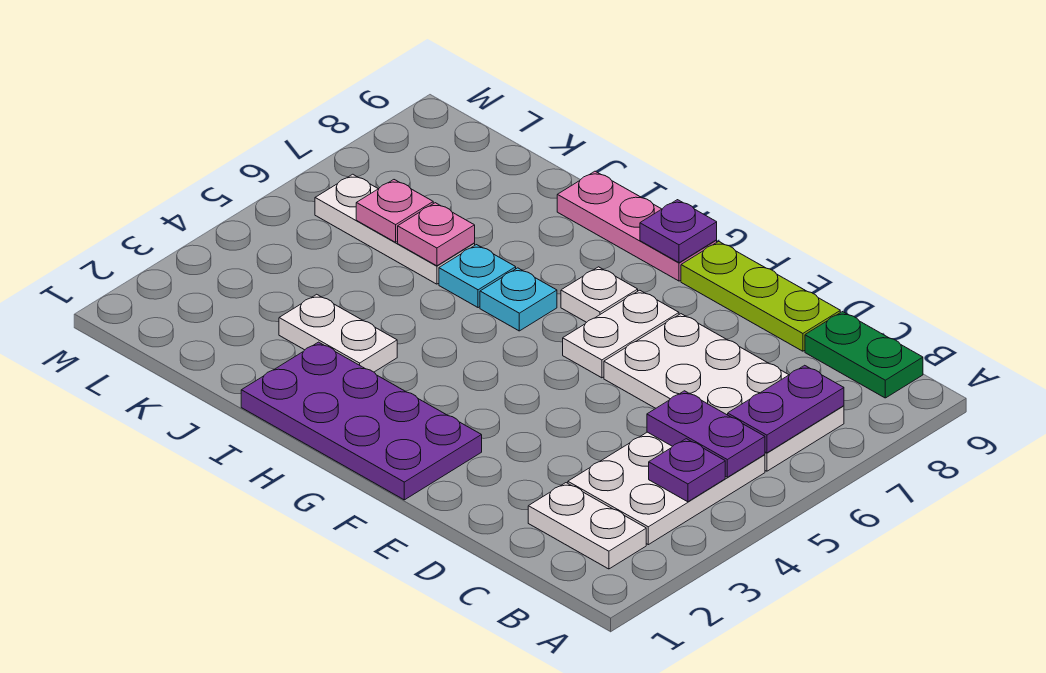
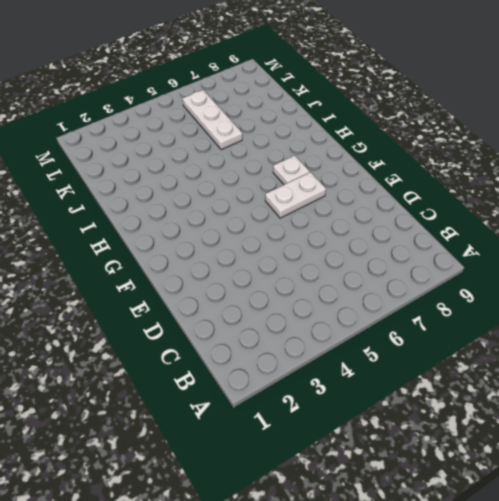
none -> white 1x2 plate [528,483,646,569]
none -> white 2x3 plate [568,432,765,545]
none -> white 2x4 plate [604,314,844,471]

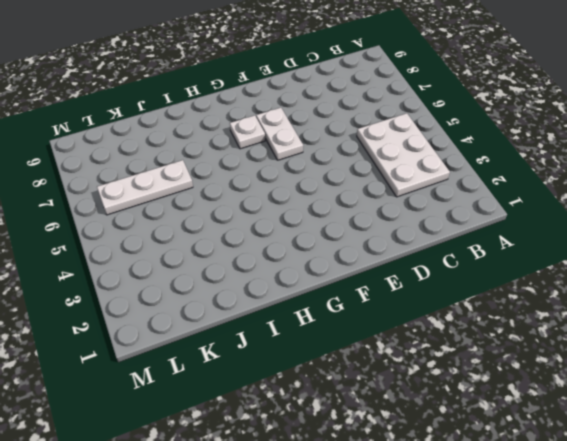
none -> white 1x2 plate [528,483,646,569]
none -> white 2x4 plate [604,314,844,471]
none -> green 1x2 plate [805,312,923,398]

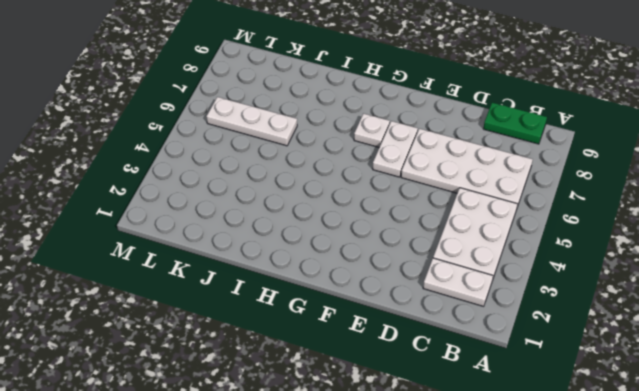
none -> lime 1x3 plate [681,241,840,351]
none -> purple 2x4 plate [241,342,482,500]
none -> pink 1x3 plate [557,171,717,281]

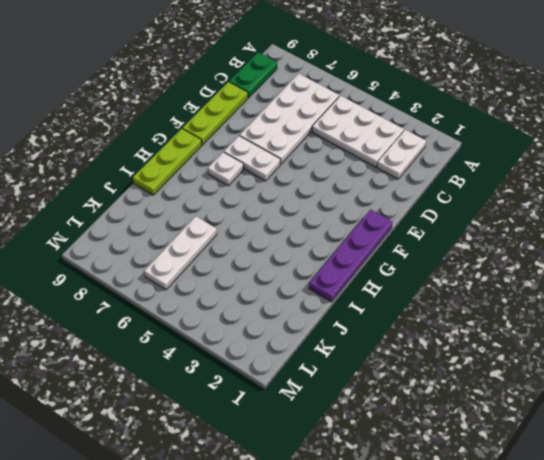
purple 1x4 plate [309,209,393,302] -> purple 2x4 plate [241,342,482,500]
lime 1x3 plate [133,129,202,195] -> pink 1x3 plate [557,171,717,281]
none -> cyan 1x1 plate [480,268,557,331]
none -> white 1x2 plate [279,294,397,372]
none -> cyan 1x1 plate [439,245,516,308]

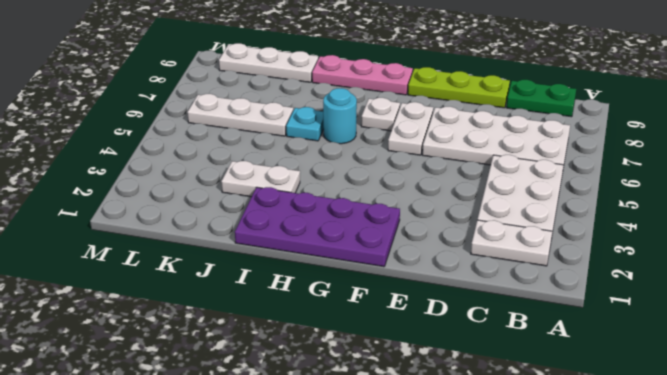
cyan 1x1 round brick [323,88,357,144] -> cyan 1x1 plate [480,268,557,331]
white 1x3 plate [219,43,318,82] -> none
none -> purple 1x1 plate [649,439,725,502]
none -> purple 1x2 plate [647,391,765,477]
none -> purple 1x2 plate [728,365,844,453]

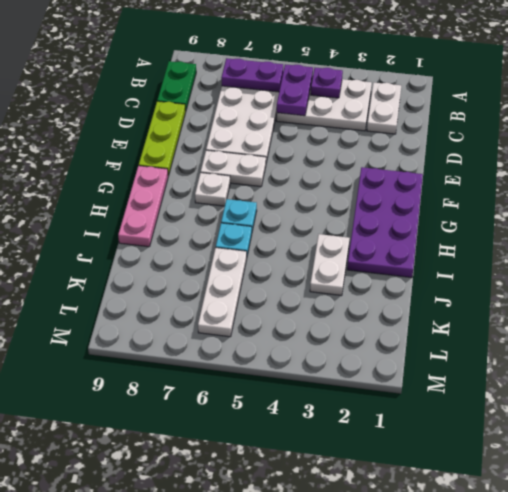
none -> purple 1x1 plate [640,200,717,263]
none -> pink 1x1 plate [398,203,475,266]
none -> pink 1x1 plate [356,180,433,242]

